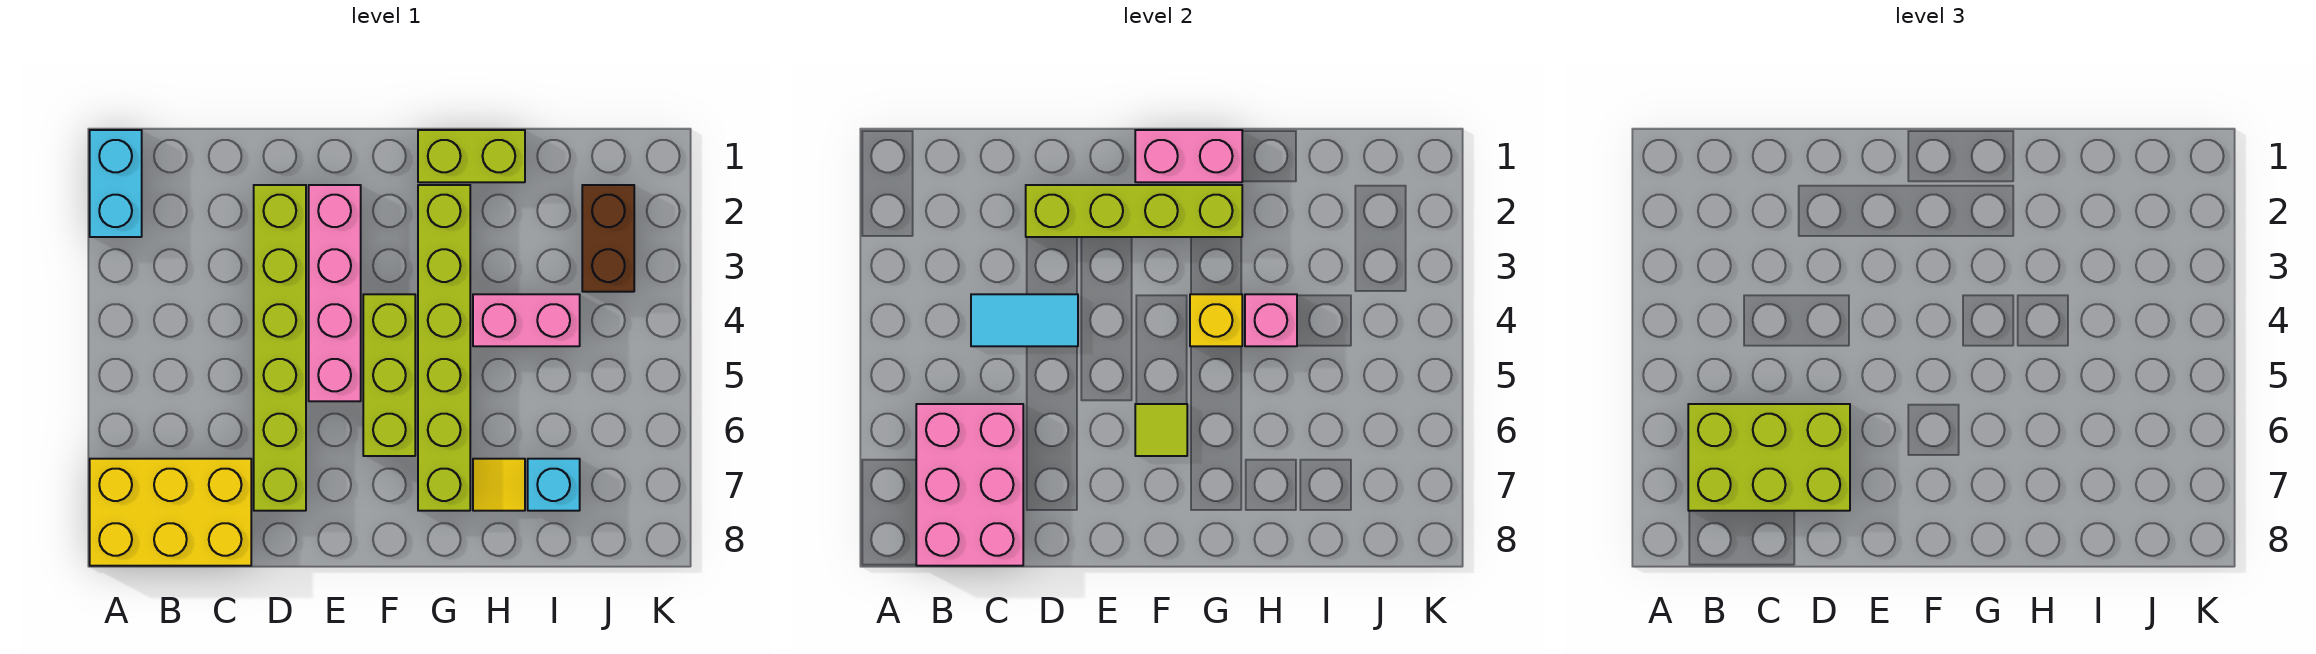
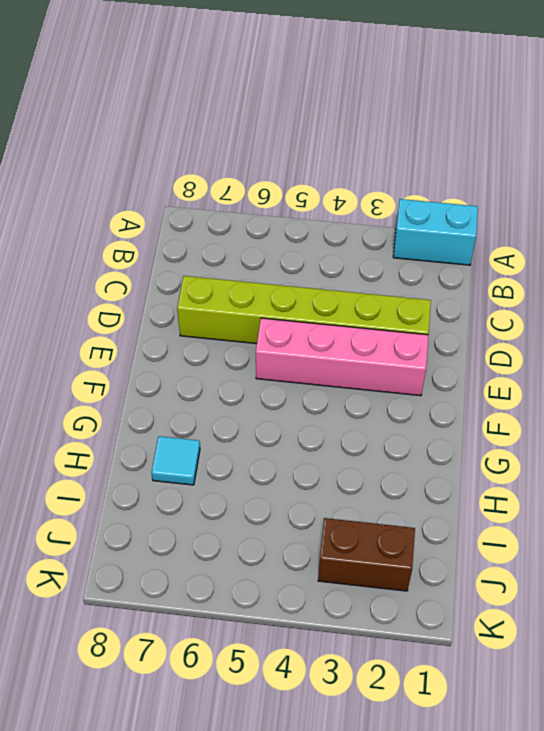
cyan 1x1 tile [151,436,200,485] -> yellow 1x1 tile [473,459,525,511]
none -> yellow 2x3 brick [90,459,251,566]
none -> lime 1x3 brick [363,294,415,456]
none -> lime 1x2 brick [418,130,525,182]

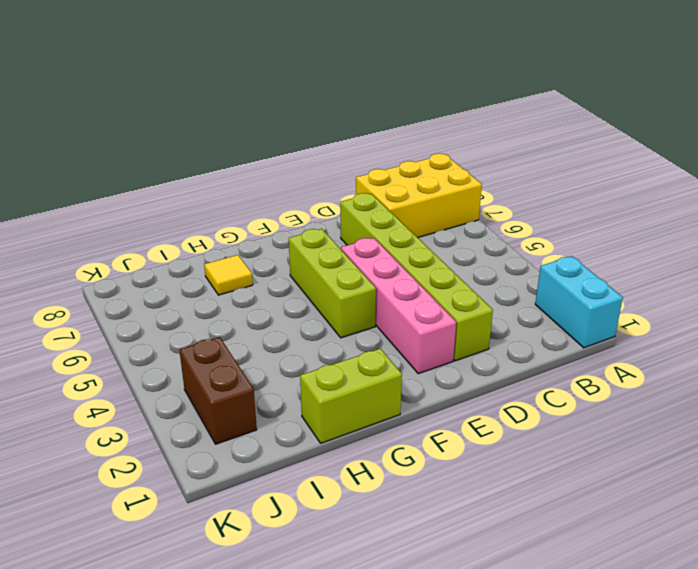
none -> lime 1x6 brick [418,185,470,511]
none -> pink 1x2 brick [473,294,580,346]
none -> cyan 1x1 brick [528,459,580,511]

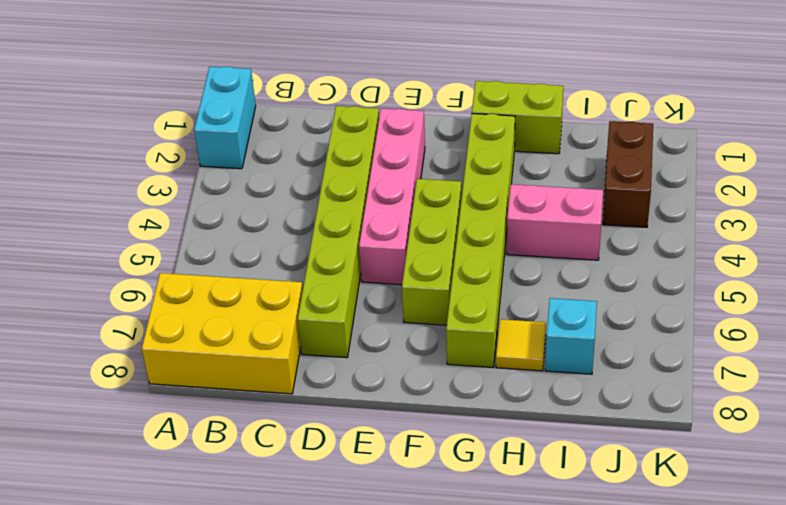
none -> pink 2x3 brick [916,404,1023,566]
none -> cyan 1x2 tile [971,294,1078,346]
none -> lime 1x4 brick [1026,185,1242,237]

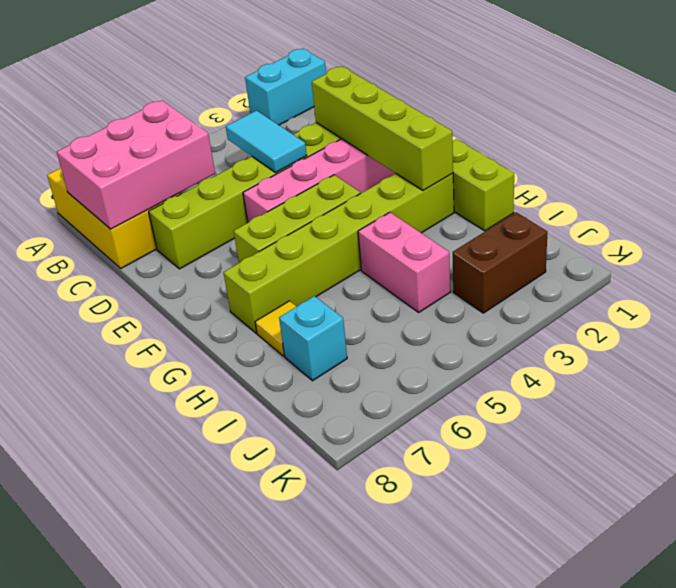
none -> pink 1x2 brick [1135,130,1242,182]
none -> lime 1x1 tile [1135,404,1187,456]
none -> yellow 1x1 brick [1190,294,1242,346]

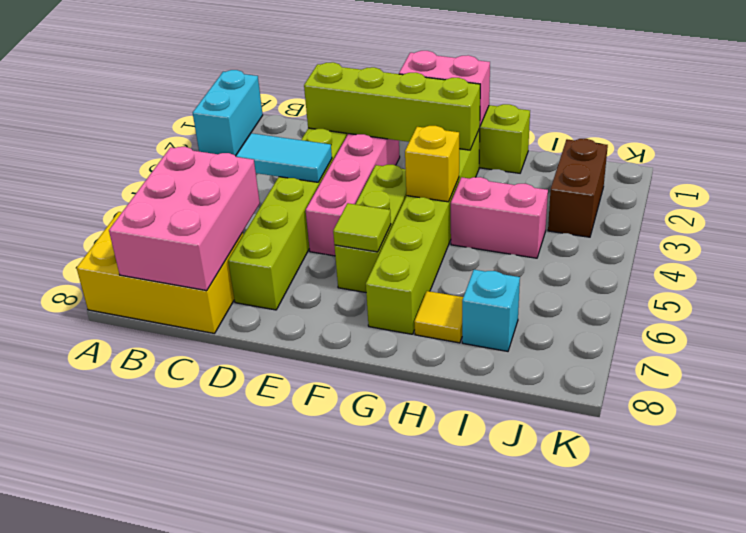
none -> pink 1x1 brick [1245,294,1297,346]
none -> lime 2x3 brick [1688,404,1850,511]

